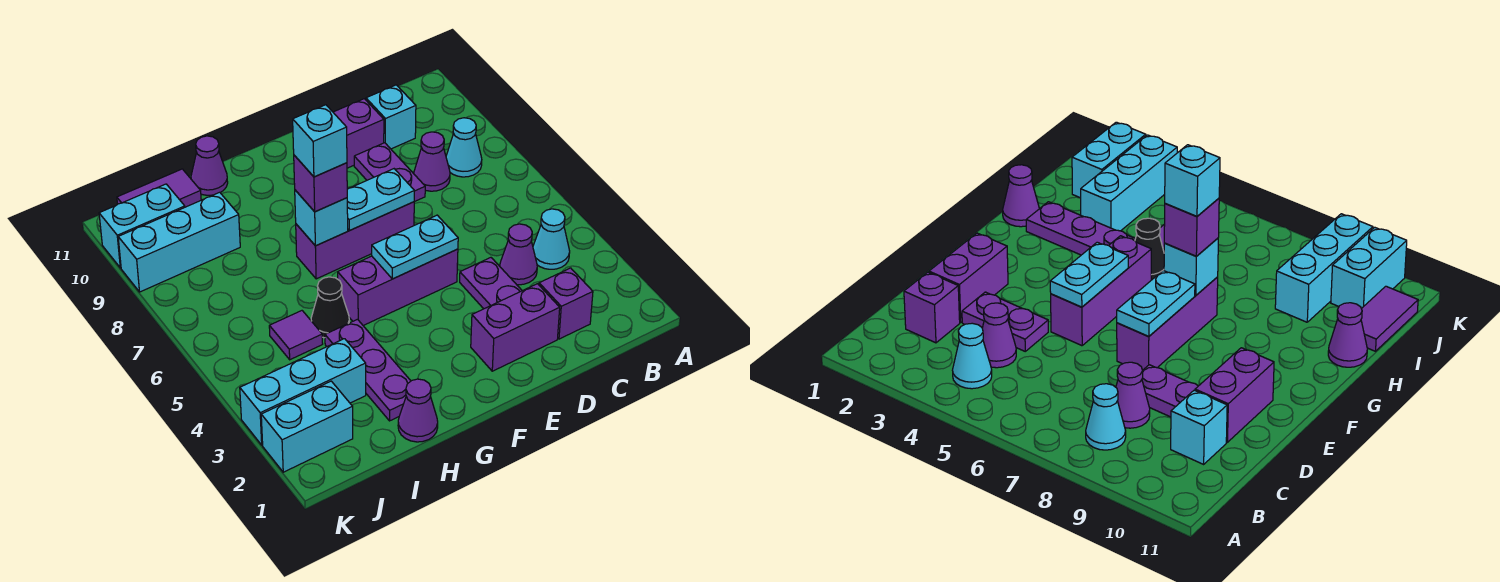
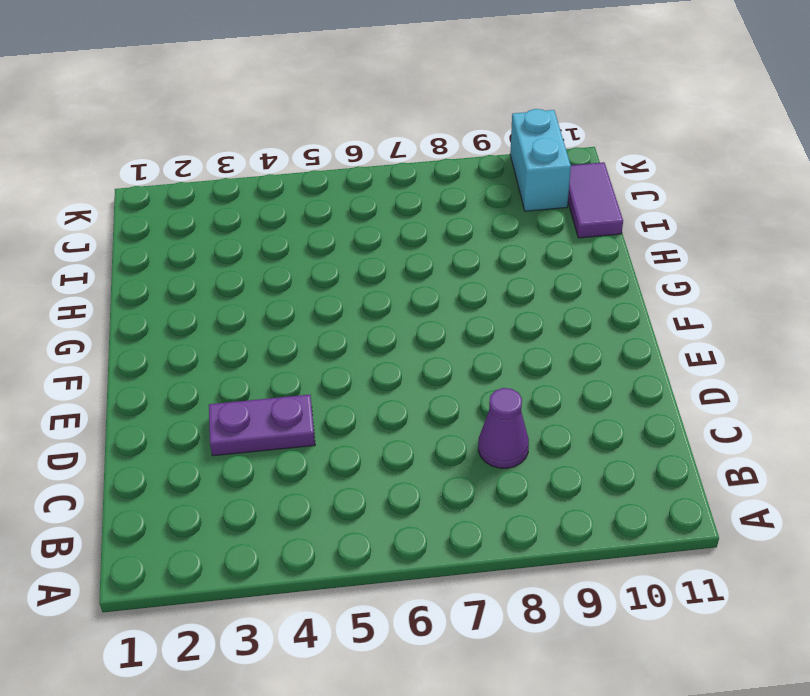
none -> cyan 1x1 cone [533,209,570,269]
none -> cyan 1x1 cone [446,118,482,177]
none -> purple 1x1 brick [539,268,593,339]

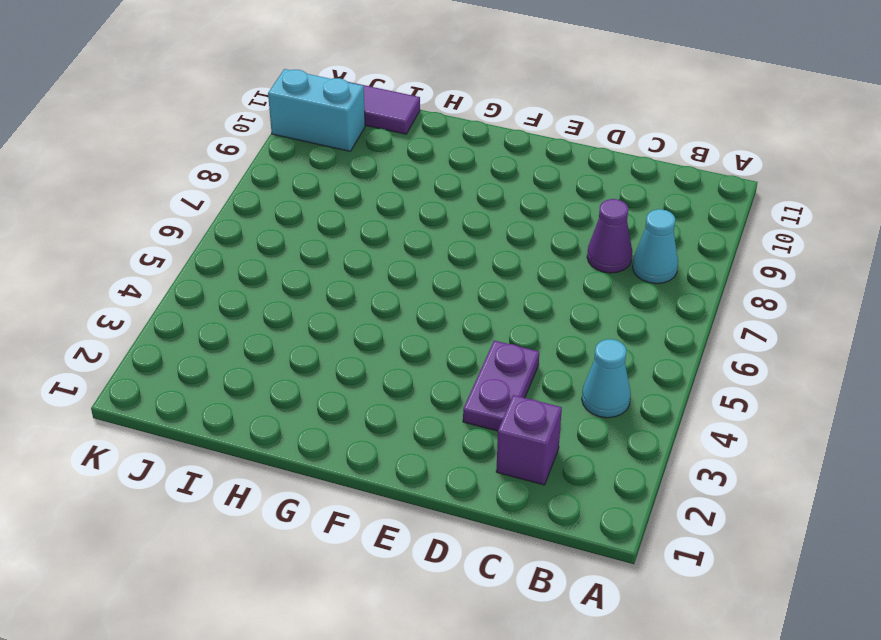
none -> purple 1x1 cone [500,224,537,285]
none -> cyan 1x1 brick [366,85,416,149]
none -> purple 1x2 brick [471,284,560,371]

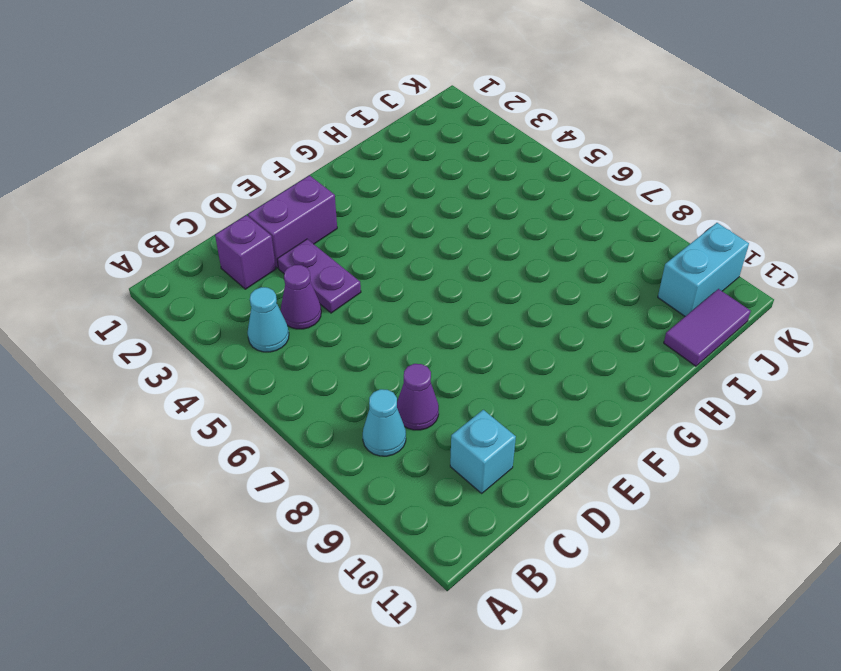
none -> purple 1x2 plate [354,143,425,202]
none -> purple 1x2 brick [333,99,384,168]
none -> purple 1x3 brick [338,249,458,326]

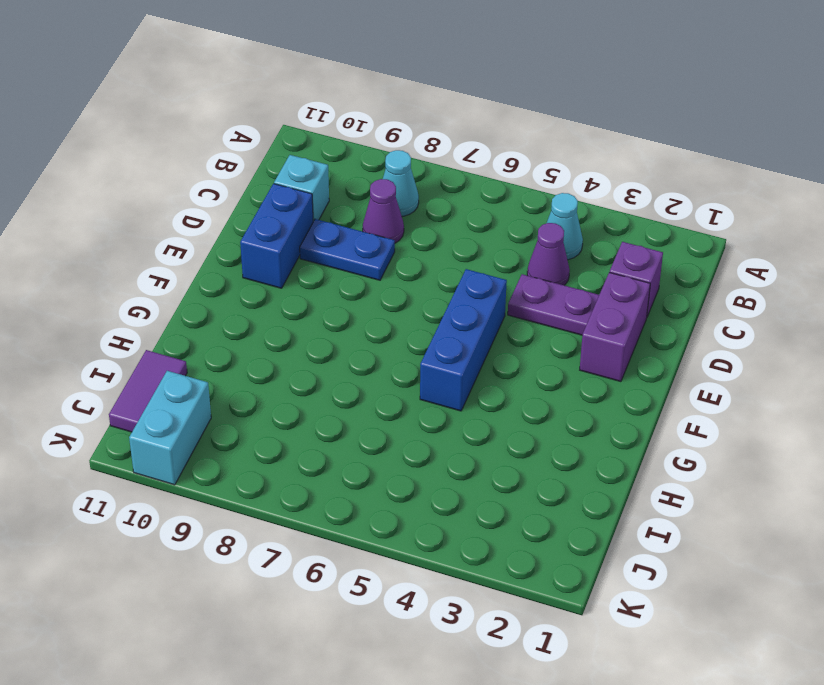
blue 1x2 plate [300,219,395,280] -> purple 1x2 plate [354,143,425,202]
blue 1x2 brick [240,184,313,288] -> purple 1x2 brick [333,99,384,168]
blue 1x3 brick [420,269,507,411] -> purple 1x3 brick [338,249,458,326]
none -> purple 1x3 brick [296,202,414,279]
none -> purple 1x1 cone [398,379,438,442]
none -> purple 1x3 plate [325,319,410,421]

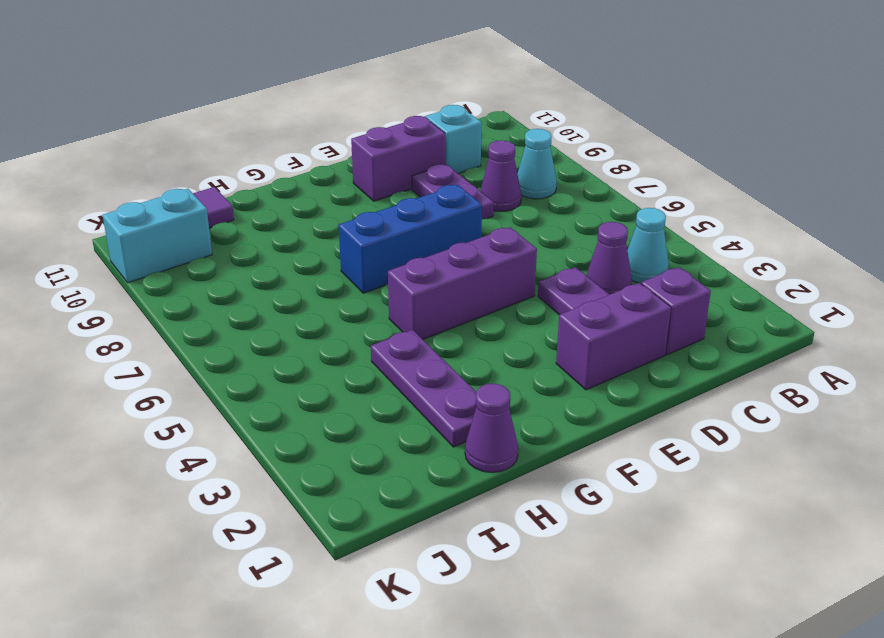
blue 1x3 brick [339,185,482,293] -> purple 1x3 brick [296,202,414,279]
none -> black 1x1 cone [311,277,349,338]
none -> purple 1x1 cone [191,136,228,195]
none -> cyan 1x3 brick [240,339,366,445]

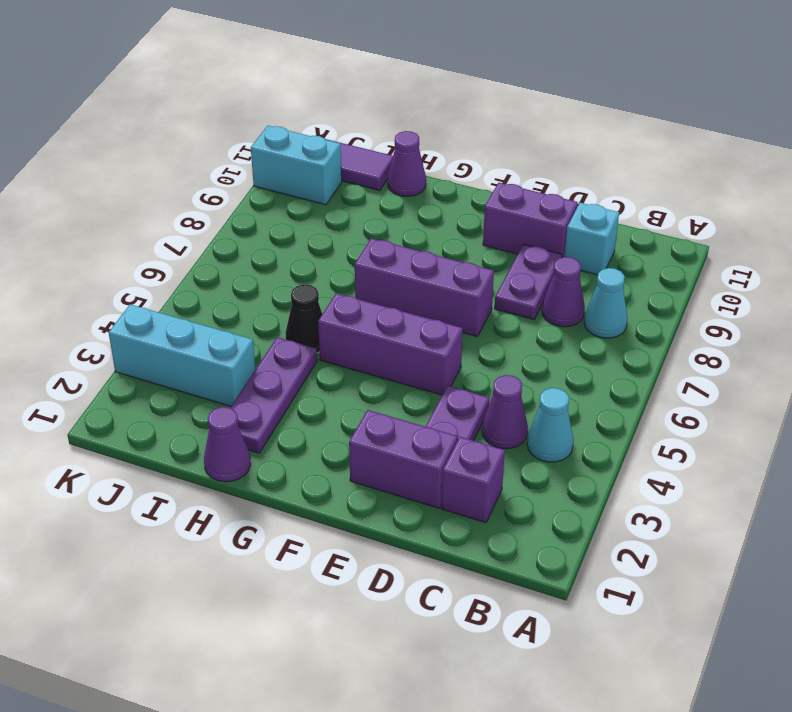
none -> purple 1x1 tile [269,311,323,360]
none -> cyan 1x3 brick [118,192,240,292]
none -> cyan 1x2 brick [261,381,353,472]

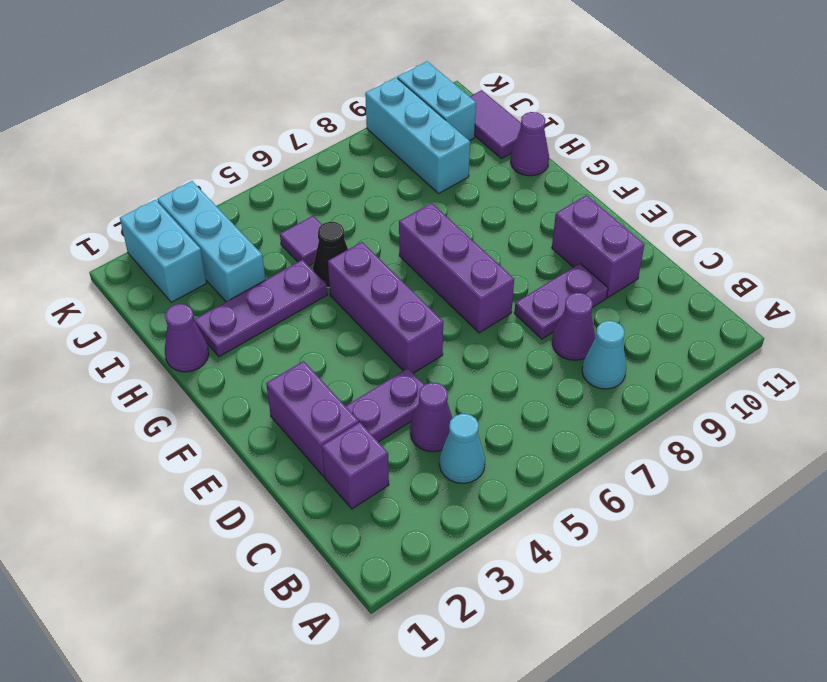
none -> cyan 1x1 brick [366,85,416,149]
none -> cyan 1x2 plate [372,215,458,279]
none -> cyan 1x2 plate [347,169,414,231]

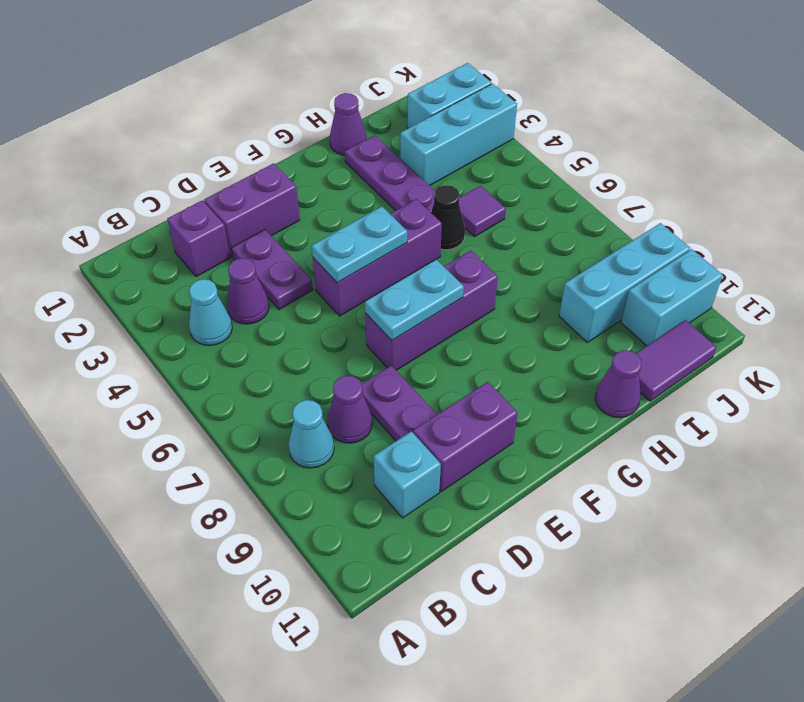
none -> cyan 1x1 brick [295,190,348,246]
none -> purple 1x1 brick [294,155,347,212]
none -> cyan 1x1 brick [293,105,347,177]

